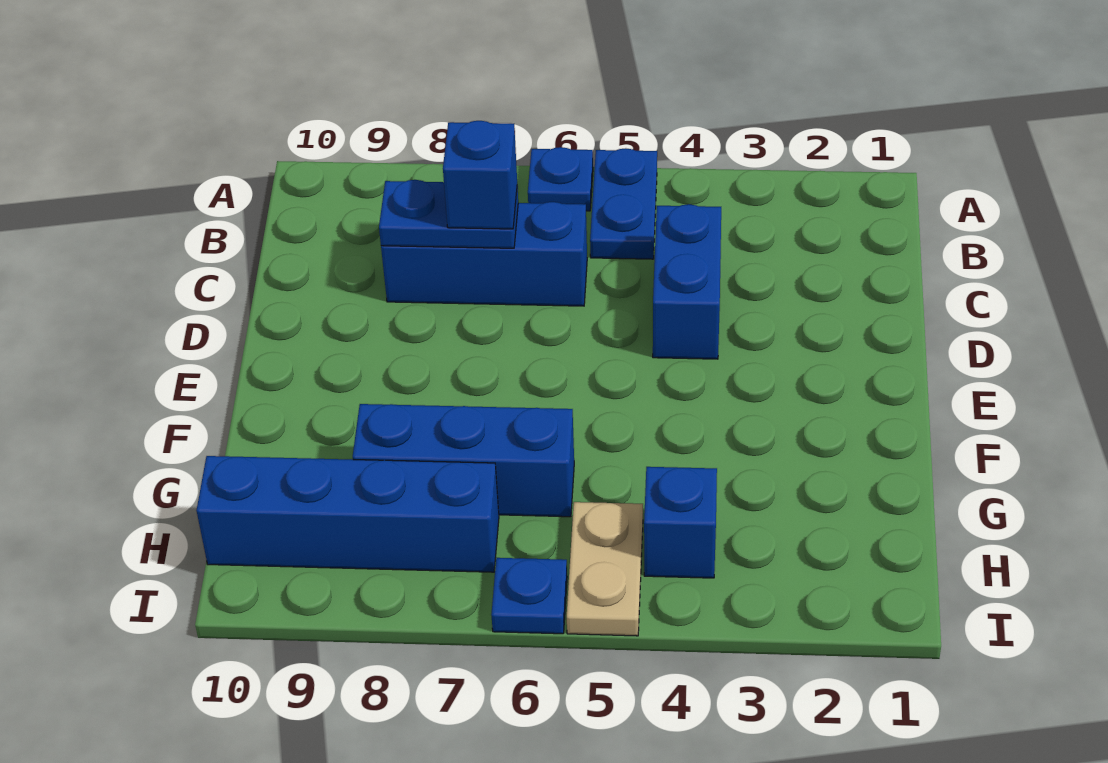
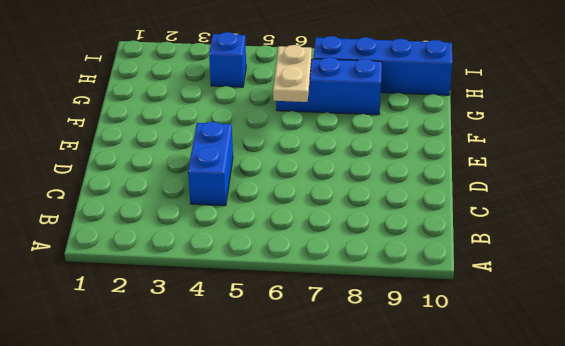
tan 1x2 plate [273,45,312,102] -> tan 1x2 plate moved to [567,502,643,636]
none -> blue 1x2 plate [590,148,657,259]
none -> blue 1x1 plate [528,147,593,211]

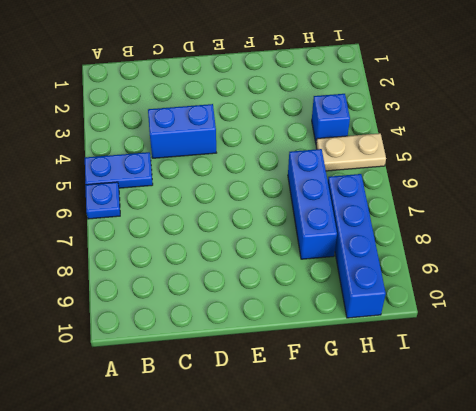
none -> blue 1x3 brick [381,202,587,306]
none -> blue 1x1 plate [491,558,567,634]

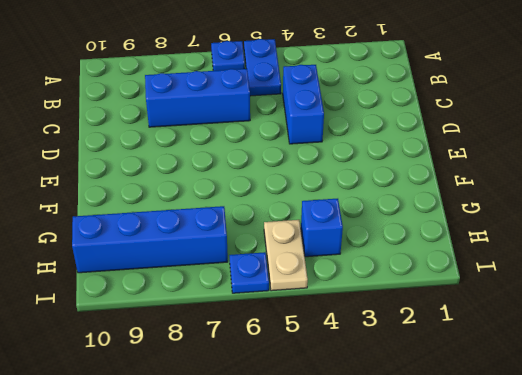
none -> blue 1x3 brick [353,404,574,517]
none -> blue 1x2 plate [379,180,518,248]

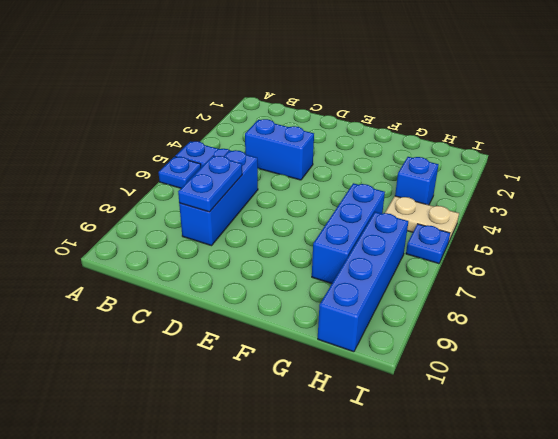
none -> blue 1x1 brick [443,121,517,229]

